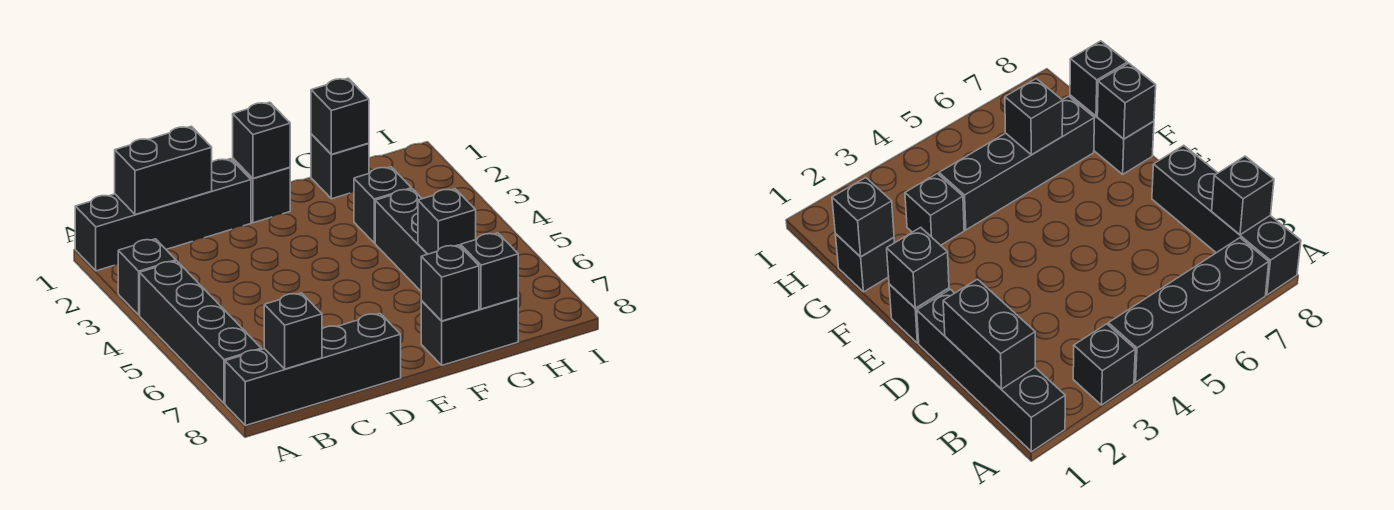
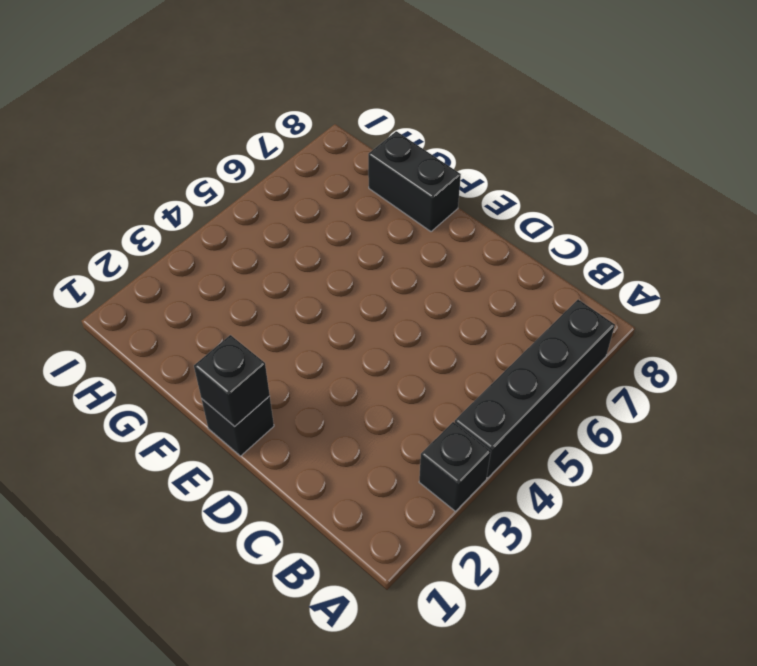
none -> black 1x4 brick [75,159,251,271]
none -> black 1x4 brick [225,313,401,426]
none -> black 1x1 brick [311,134,369,199]

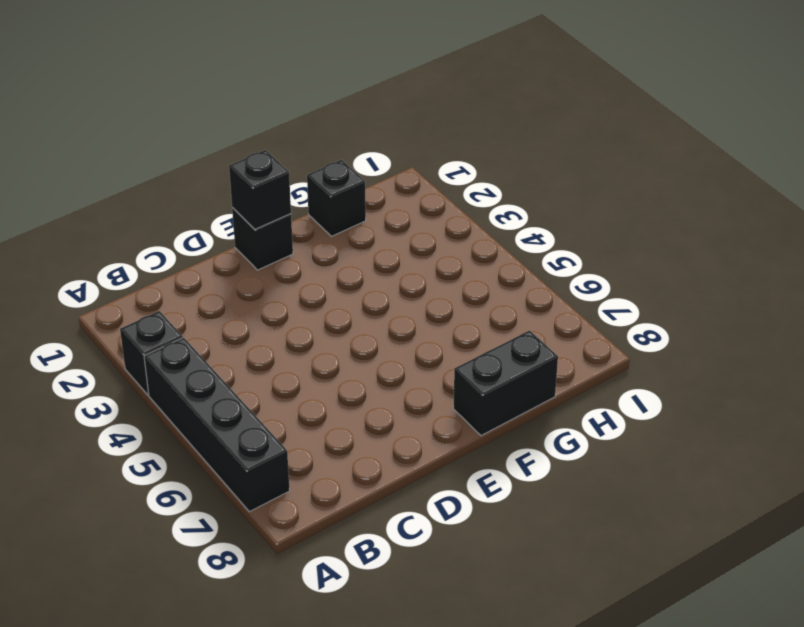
none -> black 1x4 brick [75,159,251,271]
none -> black 1x4 brick [225,313,401,426]
none -> black 1x1 brick [354,167,412,243]

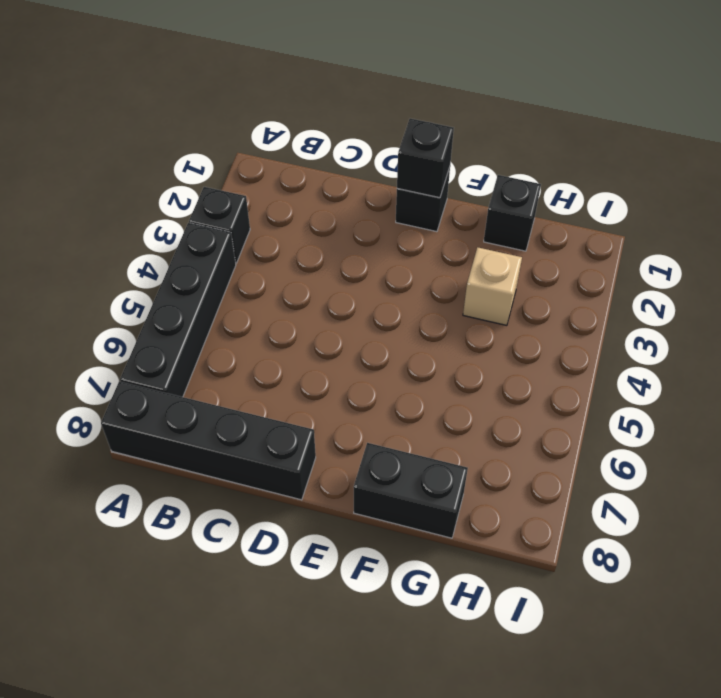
tan 1x1 brick [463,247,522,325] -> black 1x1 brick [354,167,412,243]
none -> black 1x4 brick [75,159,251,271]
none -> black 1x4 brick [375,189,427,291]
none -> black 1x2 brick [115,126,212,215]

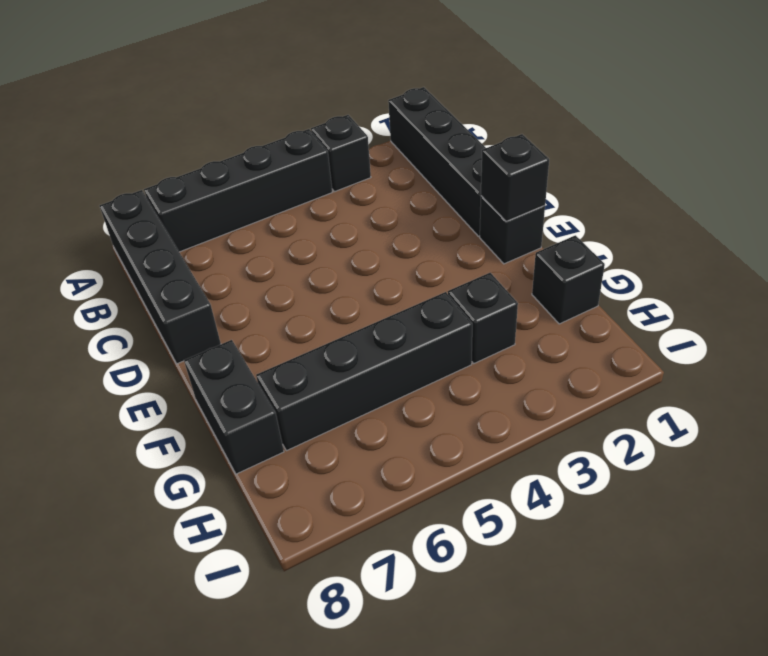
none -> black 1x2 brick [115,126,212,215]
none -> black 1x1 brick [264,293,322,369]
none -> black 1x1 brick [421,245,479,321]

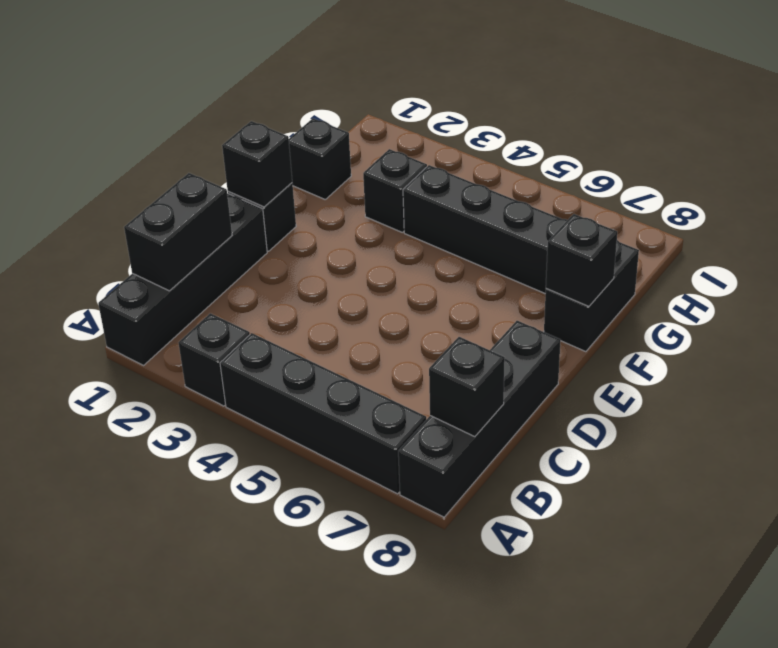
none -> black 1x1 brick [311,78,369,154]
none -> black 1x1 brick [418,189,476,254]
none -> black 1x1 brick [461,233,518,309]

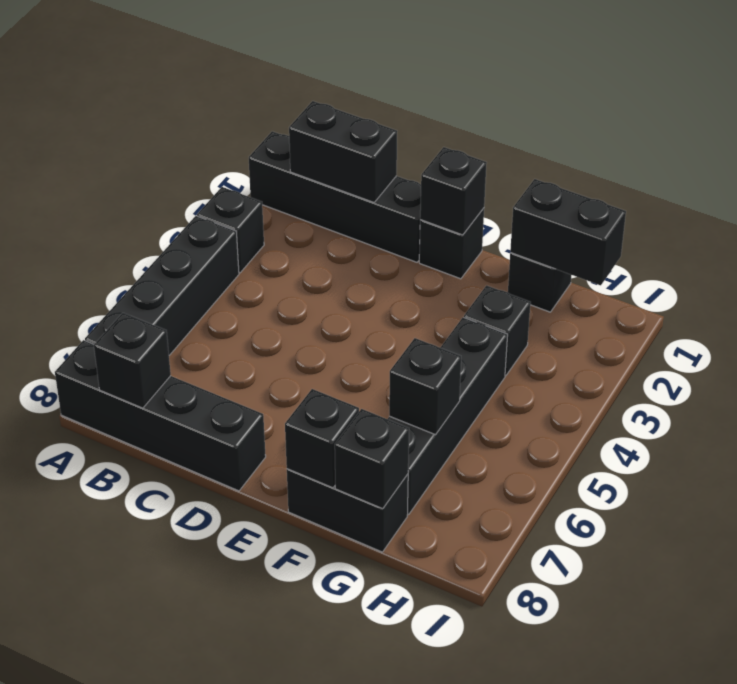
black 1x2 brick [510,179,626,285] -> black 1x1 brick [311,78,369,154]

